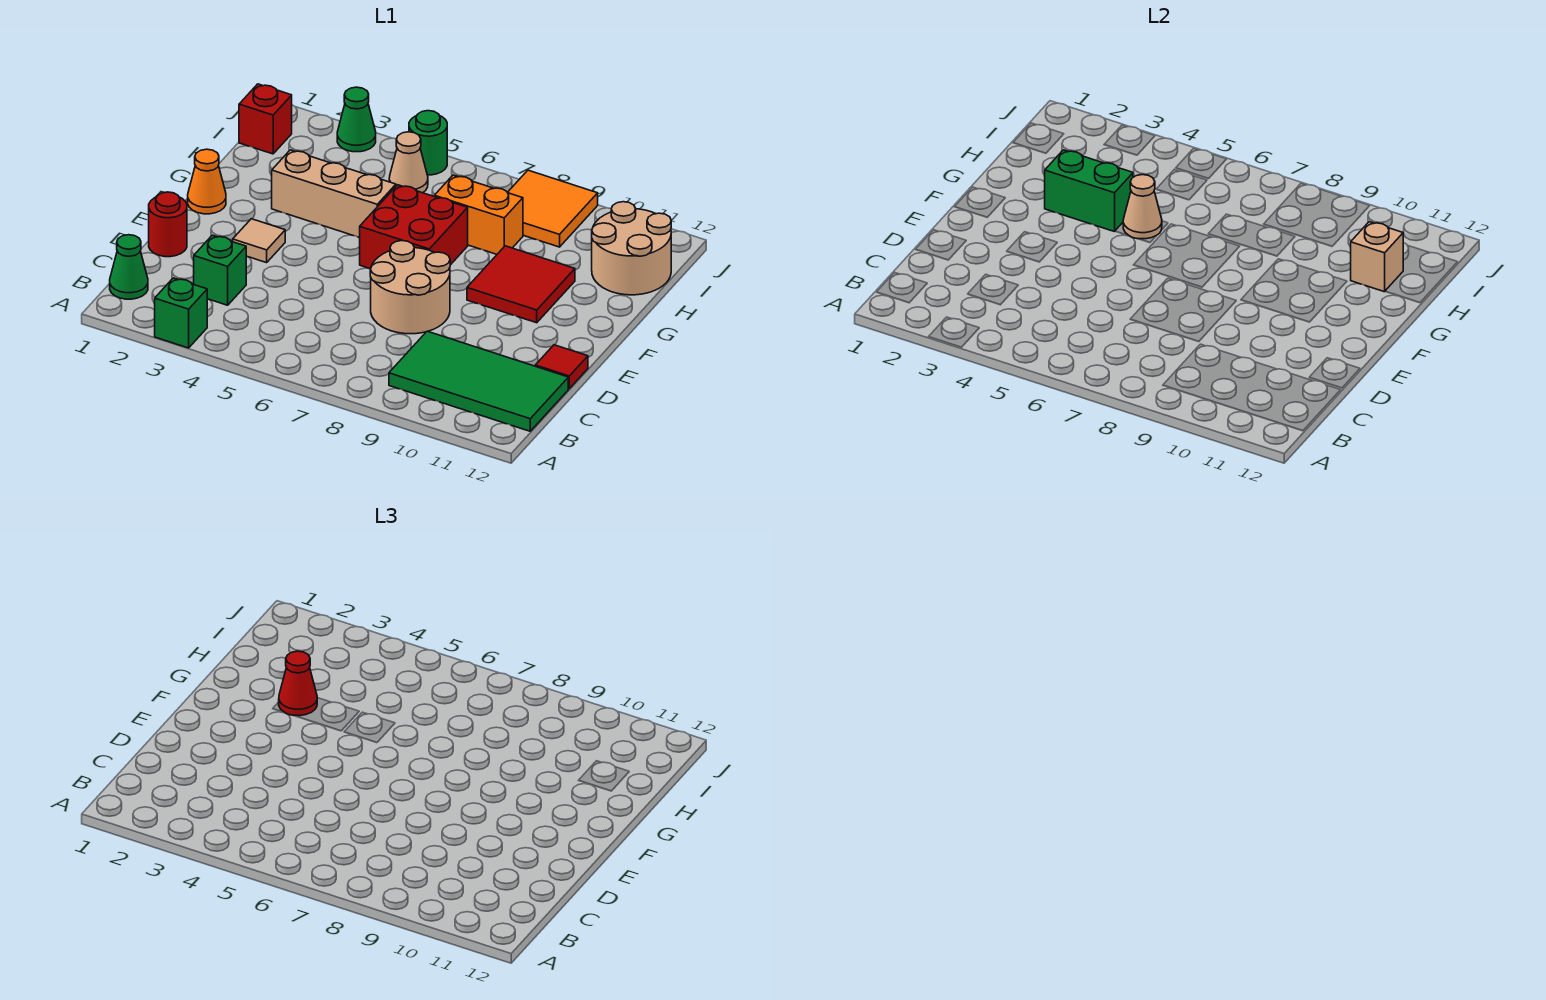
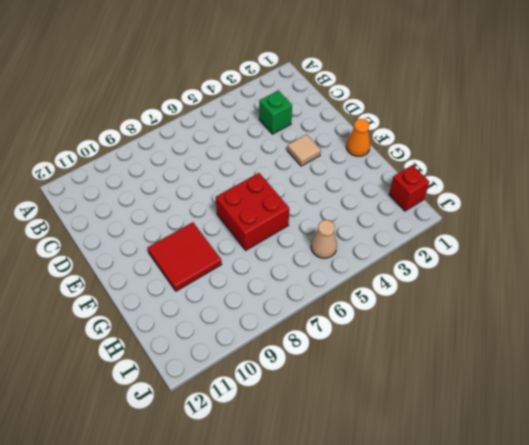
none -> green 1x1 brick [155,278,207,348]
none -> green 1x1 cone [110,235,148,299]
none -> green 2x4 tile [389,331,568,431]

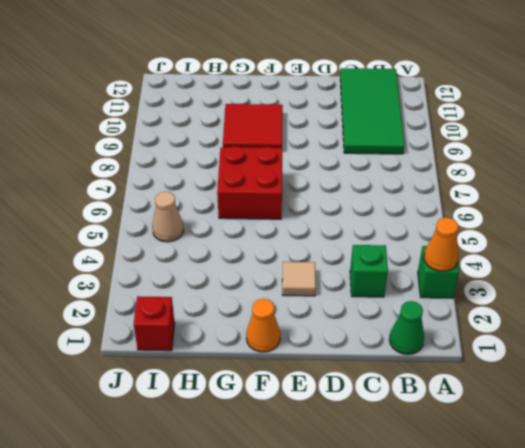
orange 1x1 cone [424,217,459,272] -> none
none -> red 1x1 round brick [149,192,187,257]
none -> tan 2x2 round brick [370,241,450,334]
none -> red 1x1 tile [535,345,588,389]

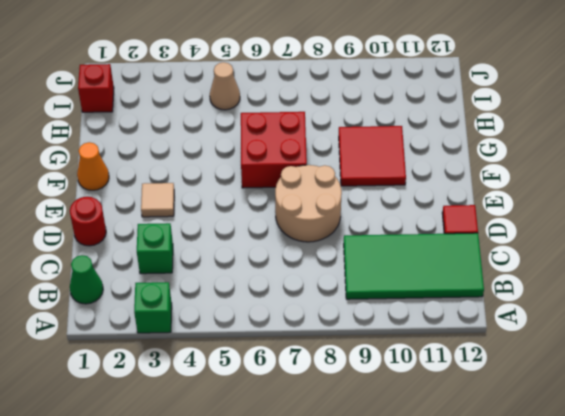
none -> tan 1x3 brick [272,150,396,238]
none -> orange 1x2 brick [434,175,523,254]
none -> tan 2x2 round brick [592,202,671,295]

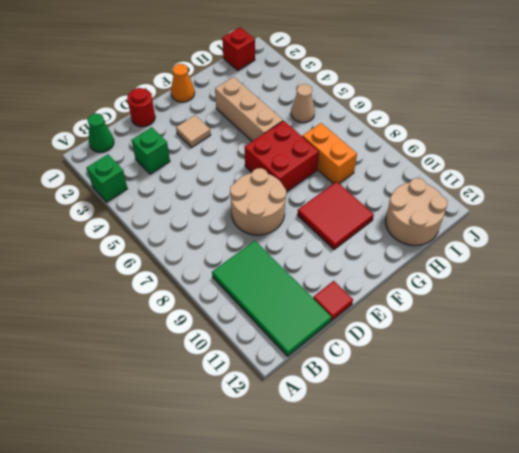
none -> orange 2x2 tile [507,170,598,247]
none -> green 1x1 cone [337,87,376,152]
none -> green 1x1 round brick [409,111,447,175]

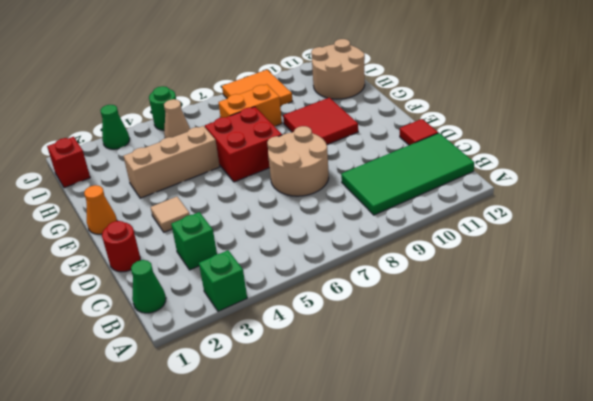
none -> green 1x2 brick [1045,150,1133,232]
none -> tan 1x1 cone [1123,175,1162,239]
none -> tan 1x1 brick [1351,222,1403,292]

